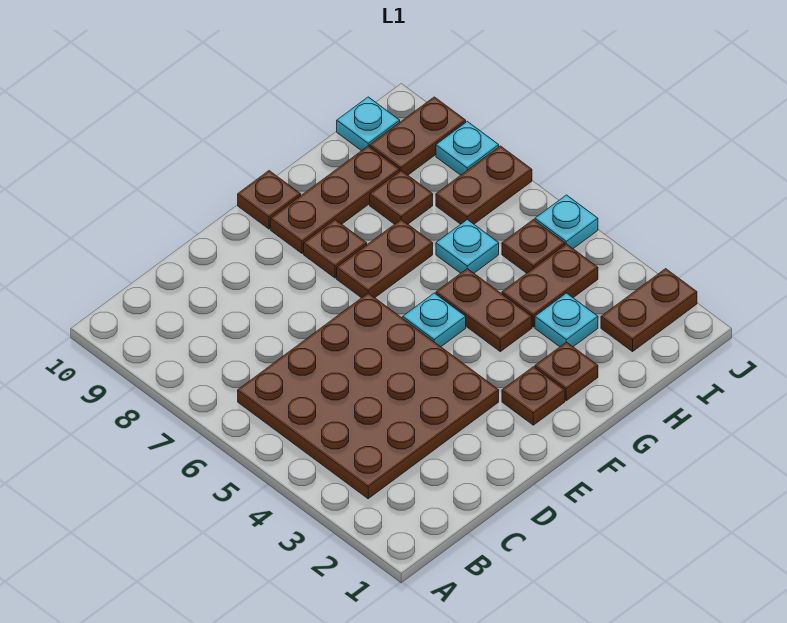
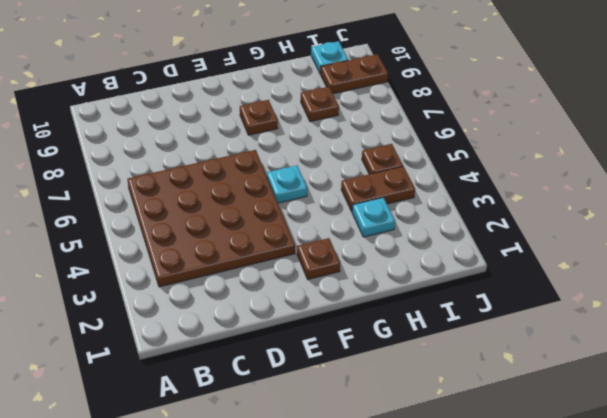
none -> brown 1x2 plate [337,220,433,298]
none -> brown 1x3 plate [271,146,400,253]
none -> brown 1x1 plate [238,171,301,229]

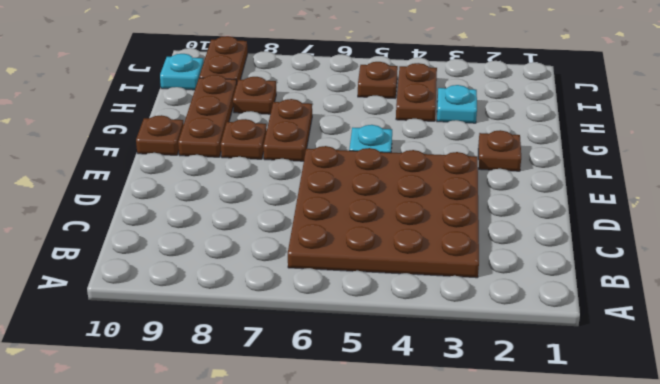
none -> brown 1x1 plate [535,342,598,401]
none -> brown 1x2 plate [436,269,532,352]
none -> cyan 1x1 plate [436,220,499,273]

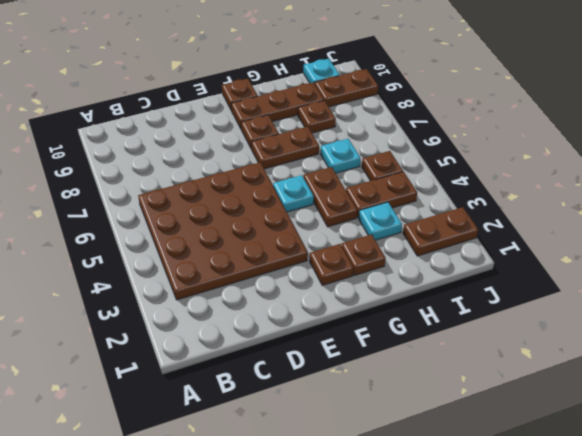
none -> brown 1x2 plate [436,146,532,224]
none -> cyan 1x1 plate [535,195,598,249]
none -> cyan 1x1 plate [436,121,499,175]

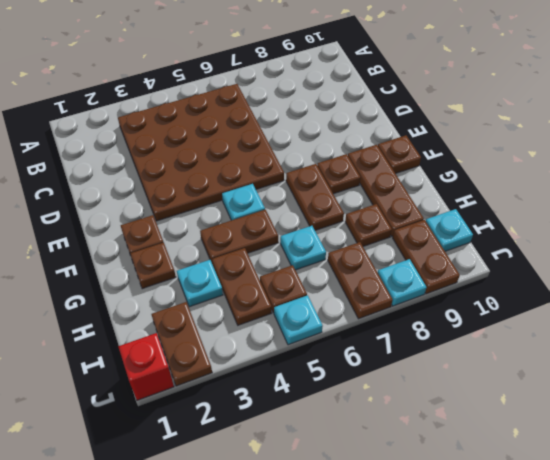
red 1x1 brick [118,333,174,400] -> none

